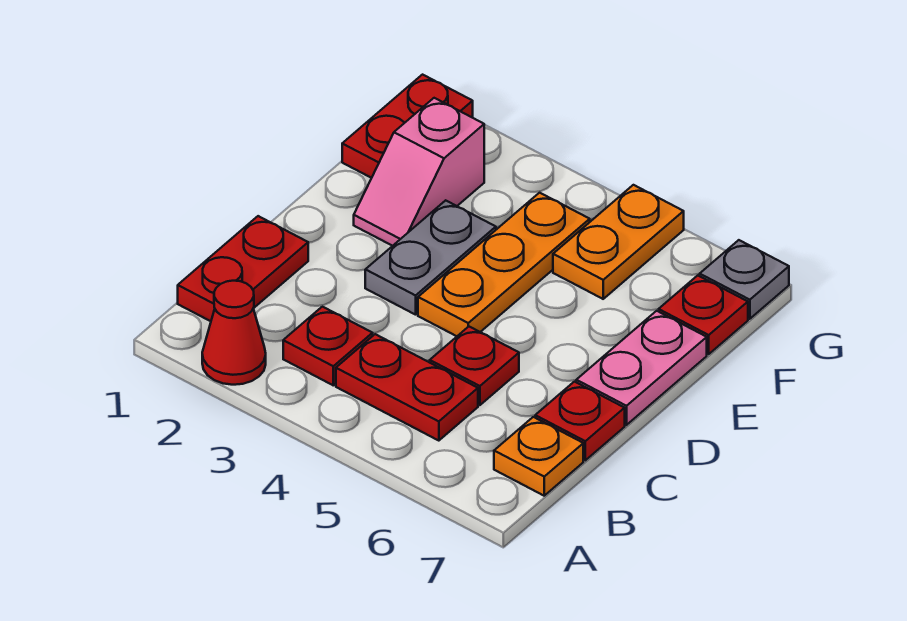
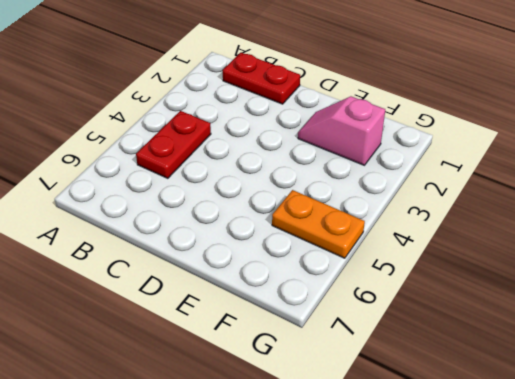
none -> red 1x1 cone [202,281,266,385]
none -> red 1x1 plate [283,307,373,385]
none -> orange 1x1 plate [494,417,583,496]

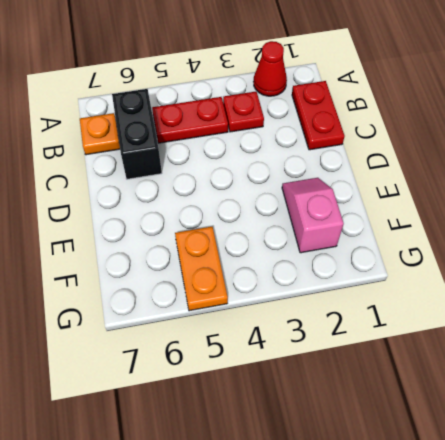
black 1x2 brick [112,89,162,179] -> none
none -> red 1x1 plate [430,327,519,405]
none -> red 1x1 plate [535,382,625,460]
none -> grey 1x2 plate [365,200,496,315]

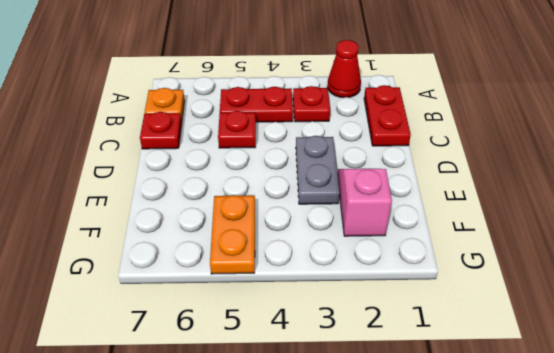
none -> orange 1x3 plate [418,193,590,336]
none -> pink 1x2 plate [576,311,707,425]
none -> red 1x2 plate [342,75,473,178]

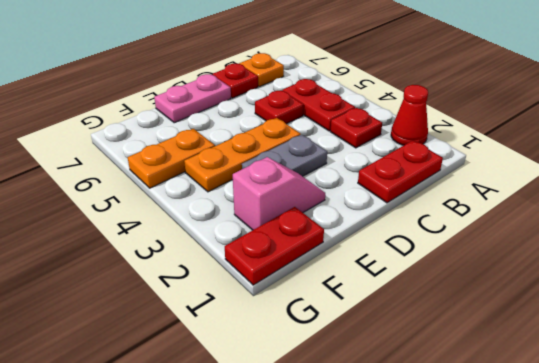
none -> red 1x1 plate [659,275,748,354]
none -> grey 1x1 plate [700,240,789,319]

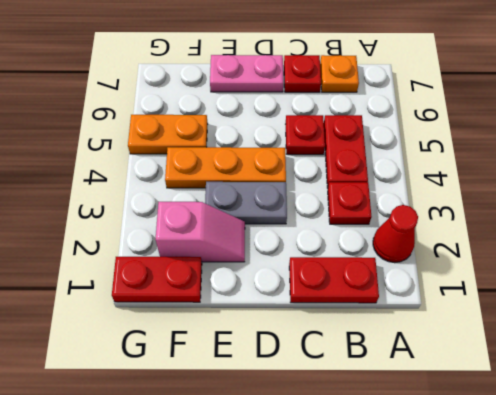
none -> red 1x1 plate [659,275,748,354]
none -> grey 1x1 plate [700,240,789,319]

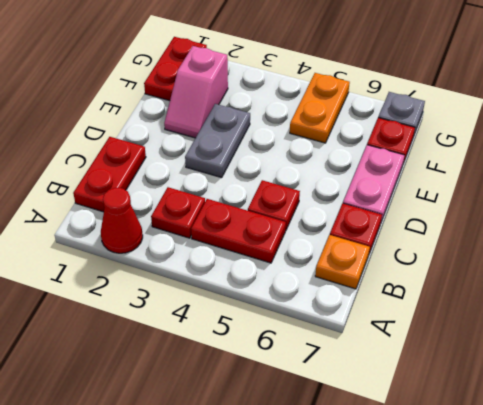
none -> orange 1x3 plate [418,193,590,336]

